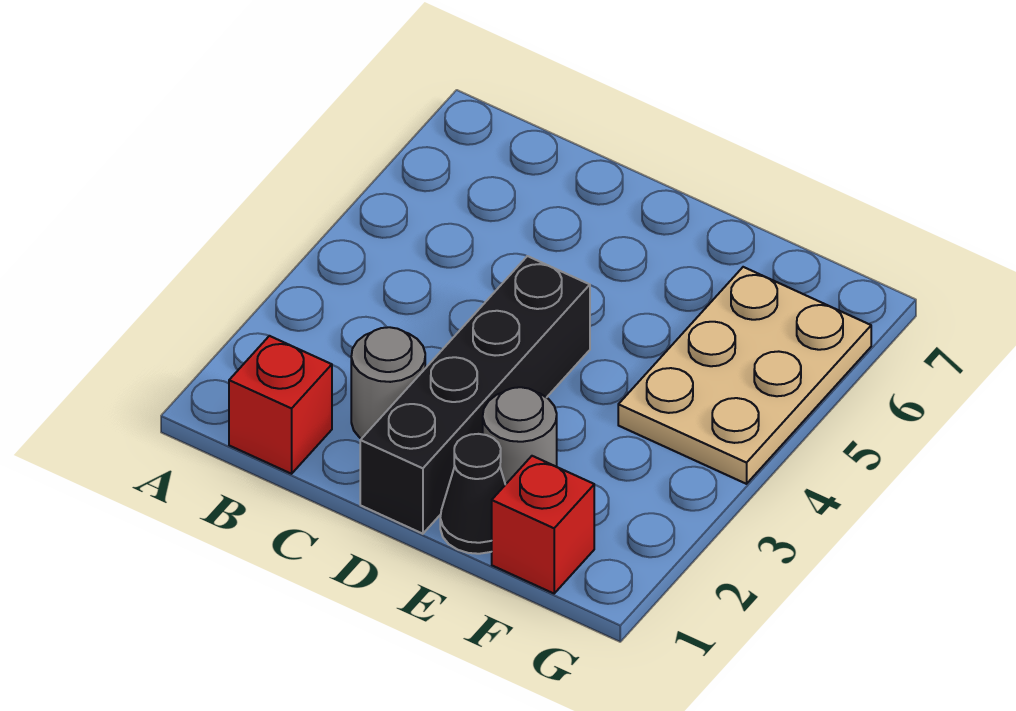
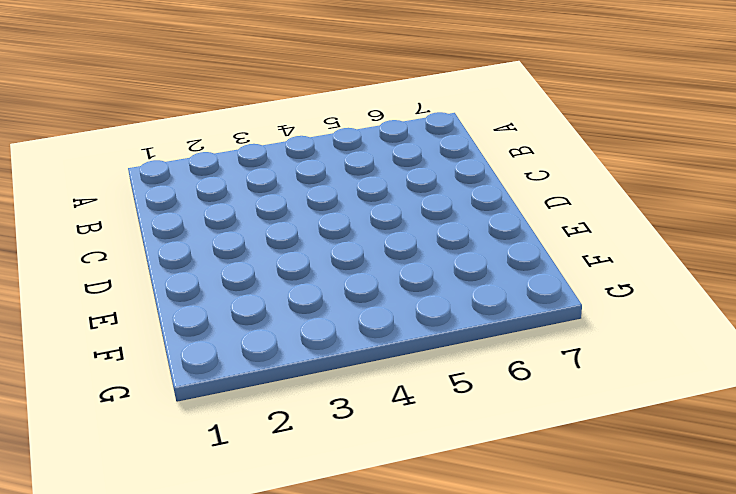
none -> red 1x1 brick [229,336,332,474]
none -> grey 1x1 round brick [351,327,425,439]

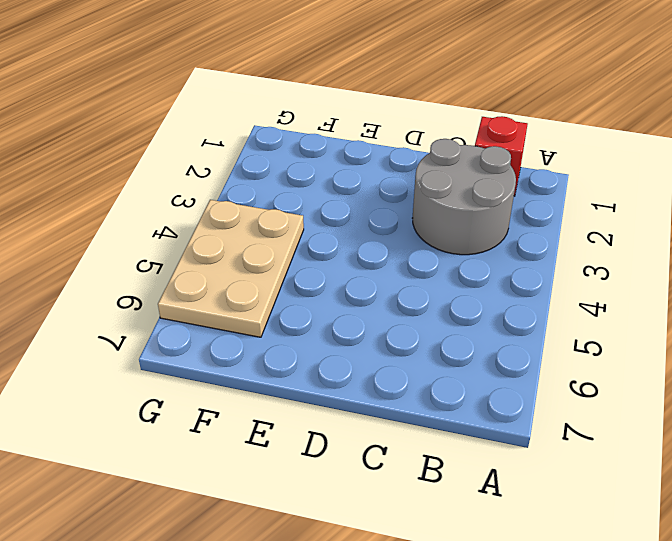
grey 2x2 round brick [412,139,516,255] -> grey 1x1 round brick [351,327,425,439]
none -> black 1x4 brick [360,256,590,534]
none -> black 1x1 cone [440,434,505,554]

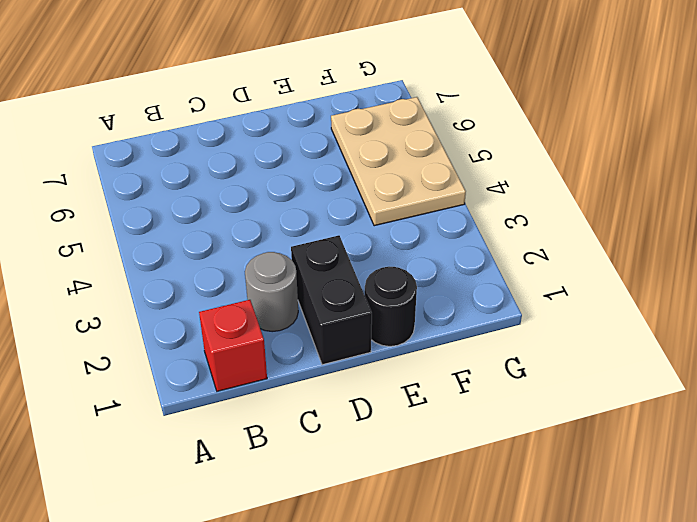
black 1x2 brick [291,235,372,365] -> black 1x4 brick [360,256,590,534]
black 1x1 round brick [365,267,417,346] -> black 1x1 cone [440,434,505,554]
none -> grey 1x1 round brick [483,387,557,485]
none -> red 1x1 brick [492,456,594,593]

